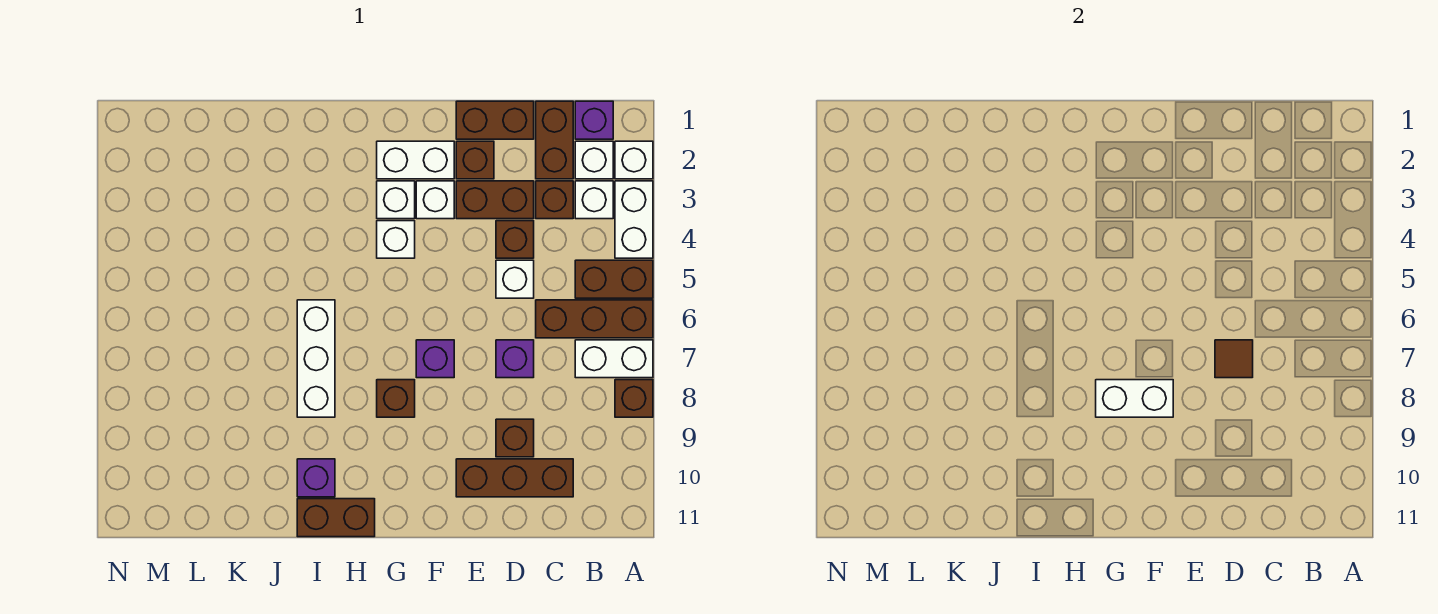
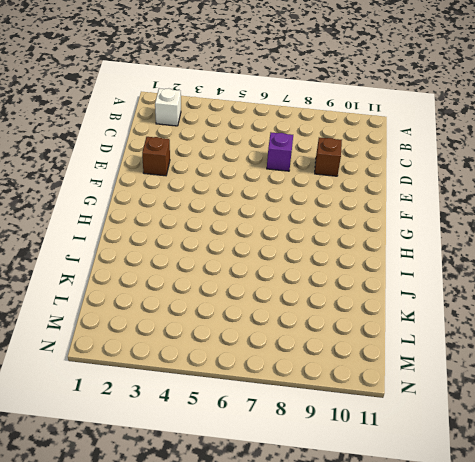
none -> white 1x1 brick [615,141,653,179]
none -> white 1x2 brick [615,181,653,258]
none -> brown 1x2 brick [575,260,653,298]
none -> brown 1x3 brick [536,300,653,338]

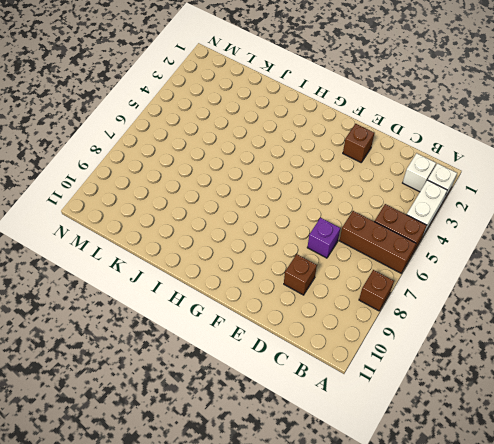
none -> white 1x2 brick [575,340,653,378]
none -> purple 1x1 brick [575,101,613,139]
none -> white 1x1 brick [575,181,613,219]
none -> brown 1x2 brick [536,101,573,179]

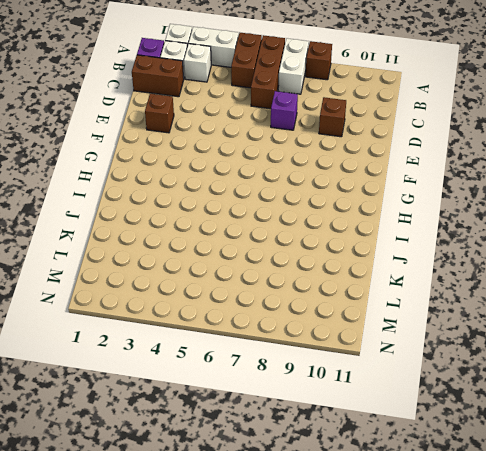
none -> brown 1x1 brick [536,181,573,219]
none -> brown 1x3 brick [456,459,573,497]
none -> brown 1x2 brick [456,101,534,139]
none -> brown 1x2 brick [456,181,534,219]

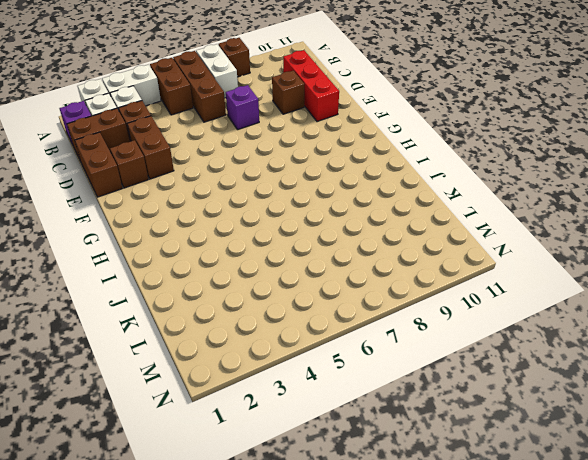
red 1x3 brick [283,50,339,122] -> brown 1x3 brick [456,459,573,497]
none -> brown 1x1 brick [496,221,534,258]
none -> white 1x1 brick [496,260,534,298]
none -> white 1x2 brick [377,141,454,179]
none -> white 1x1 brick [416,181,454,219]

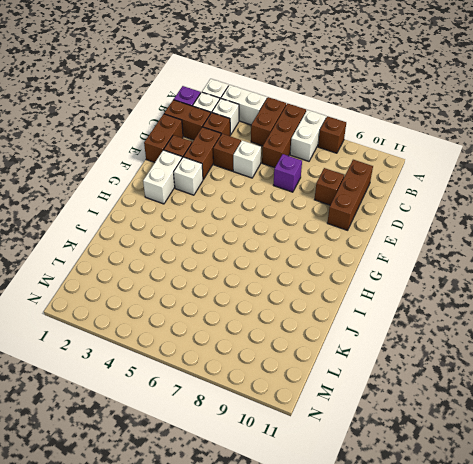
none -> purple 1x1 brick [416,340,454,378]
none -> white 1x1 brick [377,181,415,219]
none -> white 1x1 brick [377,221,415,258]
none -> brown 1x1 brick [377,380,415,417]

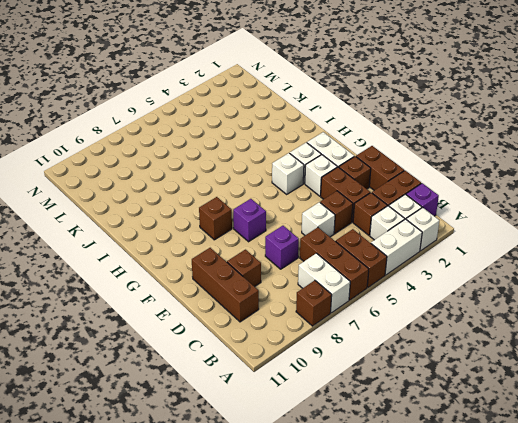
none -> brown 1x2 brick [297,499,375,537]
none -> white 1x3 brick [297,300,335,417]
none -> purple 1x1 brick [297,459,335,497]
none -> brown 1x1 tile [1215,340,1253,378]

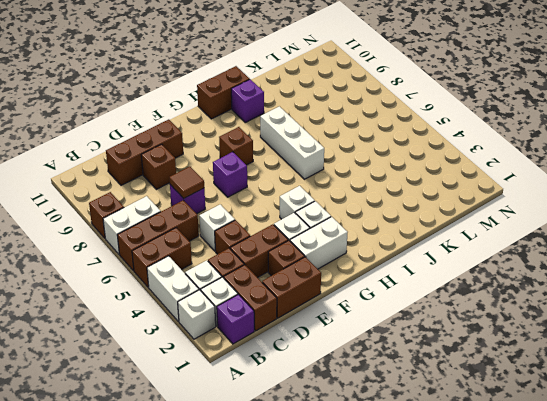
none -> white 1x2 brick [1096,380,1173,417]

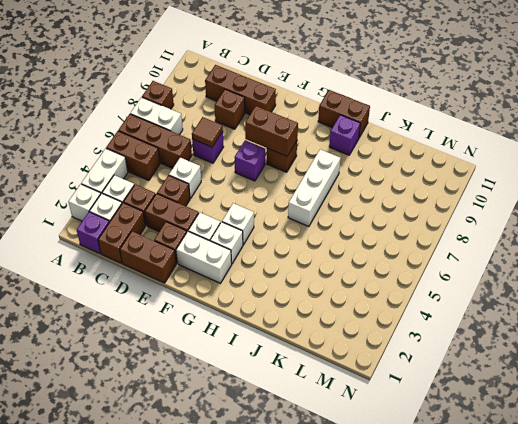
brown 1x2 brick [245,106,298,156] -> white 1x2 brick [1096,380,1173,417]

